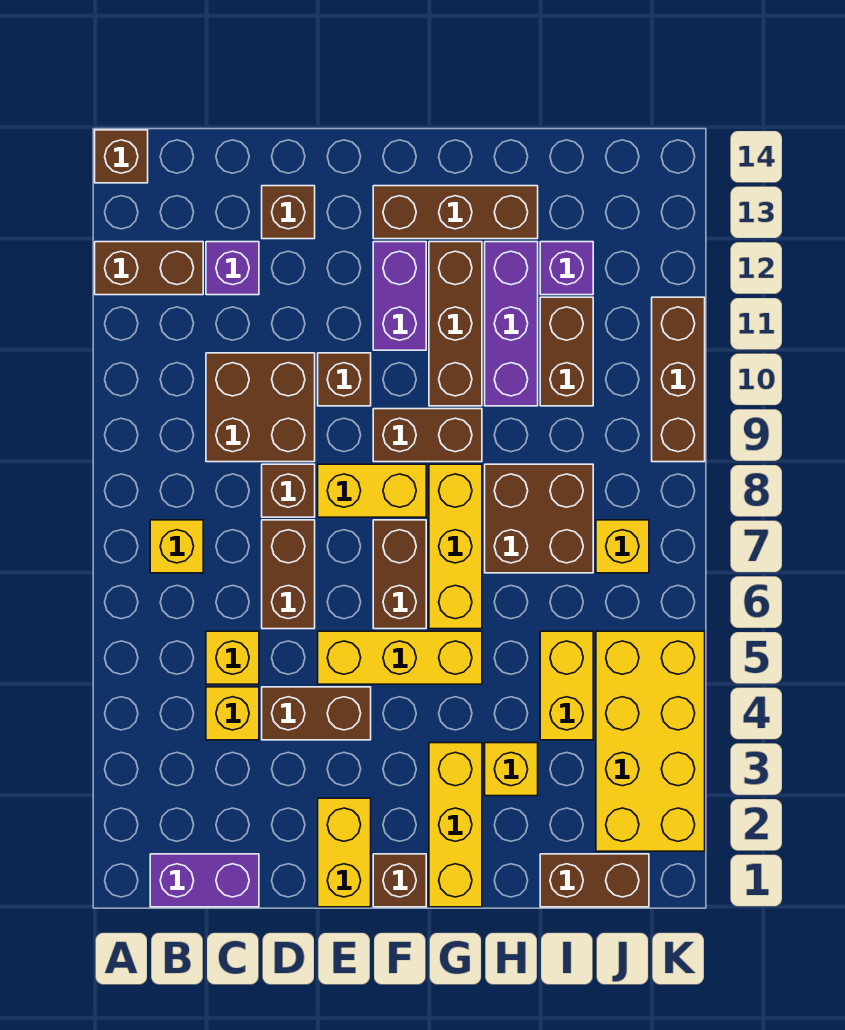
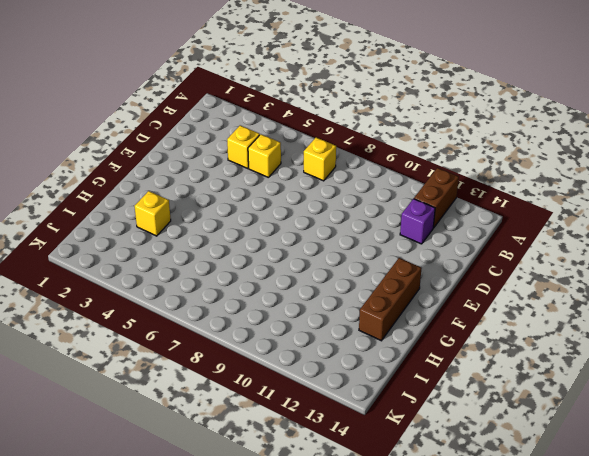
none -> brown 1x1 brick [95,130,148,183]
none -> purple 1x2 brick [150,854,259,907]
none -> brown 2x2 brick [206,353,315,462]
none -> brown 1x2 brick [262,687,371,740]

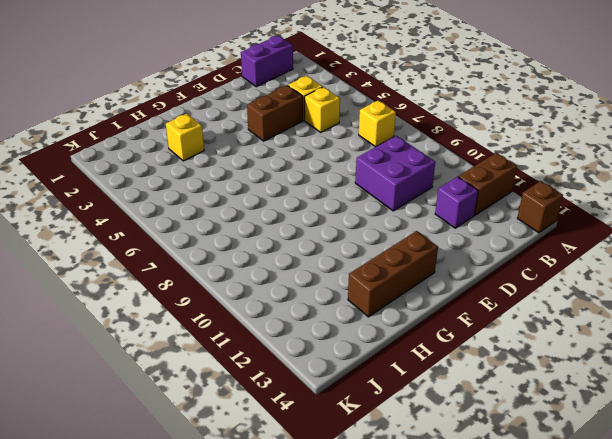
purple 2x2 brick [355,136,435,211] -> brown 2x2 brick [206,353,315,462]
none -> brown 1x2 brick [262,520,315,629]
none -> brown 1x1 brick [262,464,315,517]
none -> brown 1x1 brick [262,186,315,239]
none -> yellow 1x2 brick [318,798,371,907]

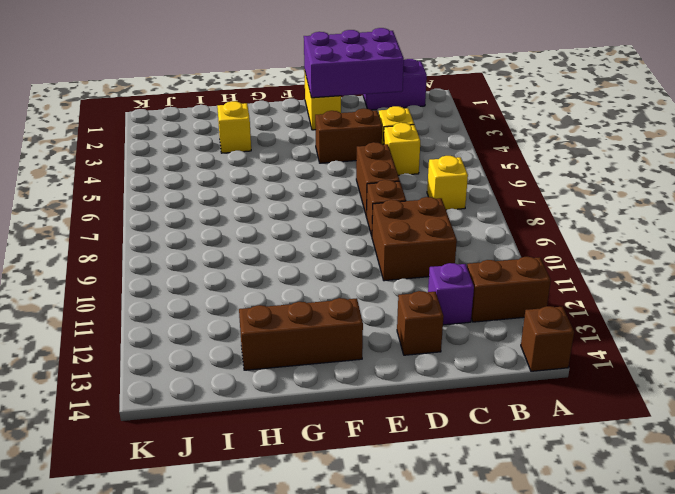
purple 2x3 brick [304,28,404,98] -> none
none -> yellow 1x3 brick [318,631,482,684]
none -> yellow 1x2 brick [318,464,426,517]
none -> brown 1x1 brick [318,353,371,406]
none -> brown 1x1 brick [373,854,426,907]

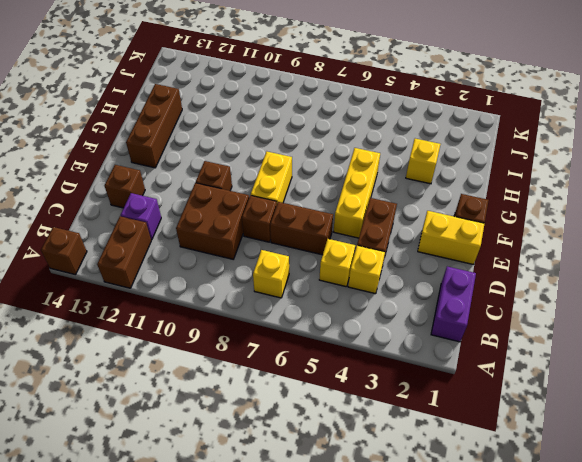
none -> brown 1x2 brick [373,520,426,629]
none -> brown 1x2 brick [373,409,482,462]
none -> purple 1x2 brick [373,242,426,350]
none -> yellow 1x3 brick [429,743,482,907]

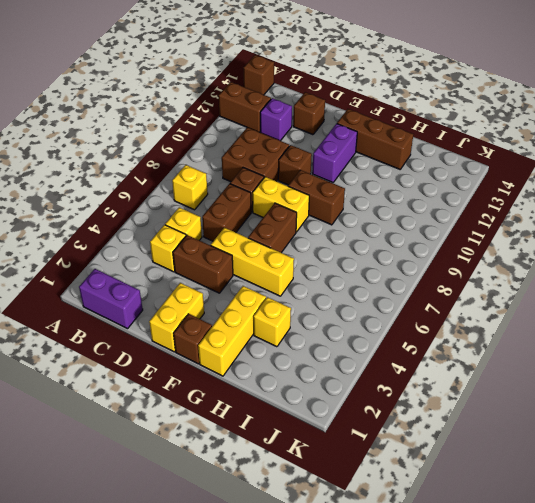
none -> yellow 1x3 brick [429,464,482,629]
none -> brown 1x3 brick [429,242,482,406]
none -> brown 2x2 brick [485,464,593,573]
none -> purple 1x3 brick [485,242,538,406]

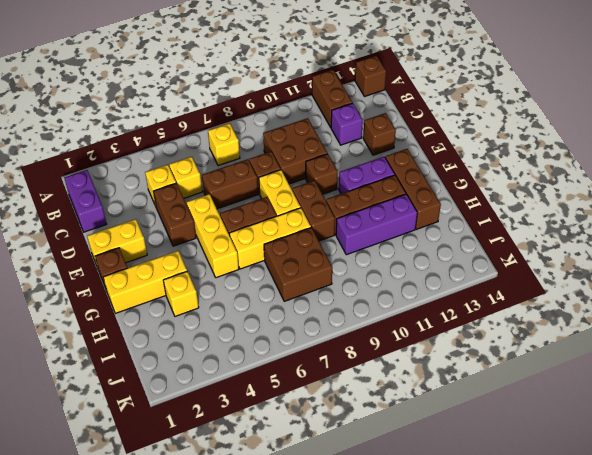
none -> brown 1x2 brick [540,854,649,907]
none -> yellow 1x2 brick [540,631,593,740]
none -> brown 1x2 brick [540,297,593,406]
none -> purple 1x1 brick [540,242,593,295]

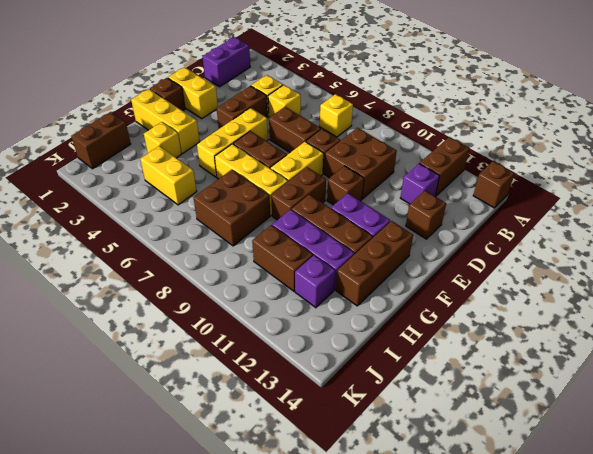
none -> yellow 2x4 brick [596,631,705,851]
none -> yellow 1x1 brick [596,520,649,573]
none -> brown 1x3 brick [652,297,705,462]

